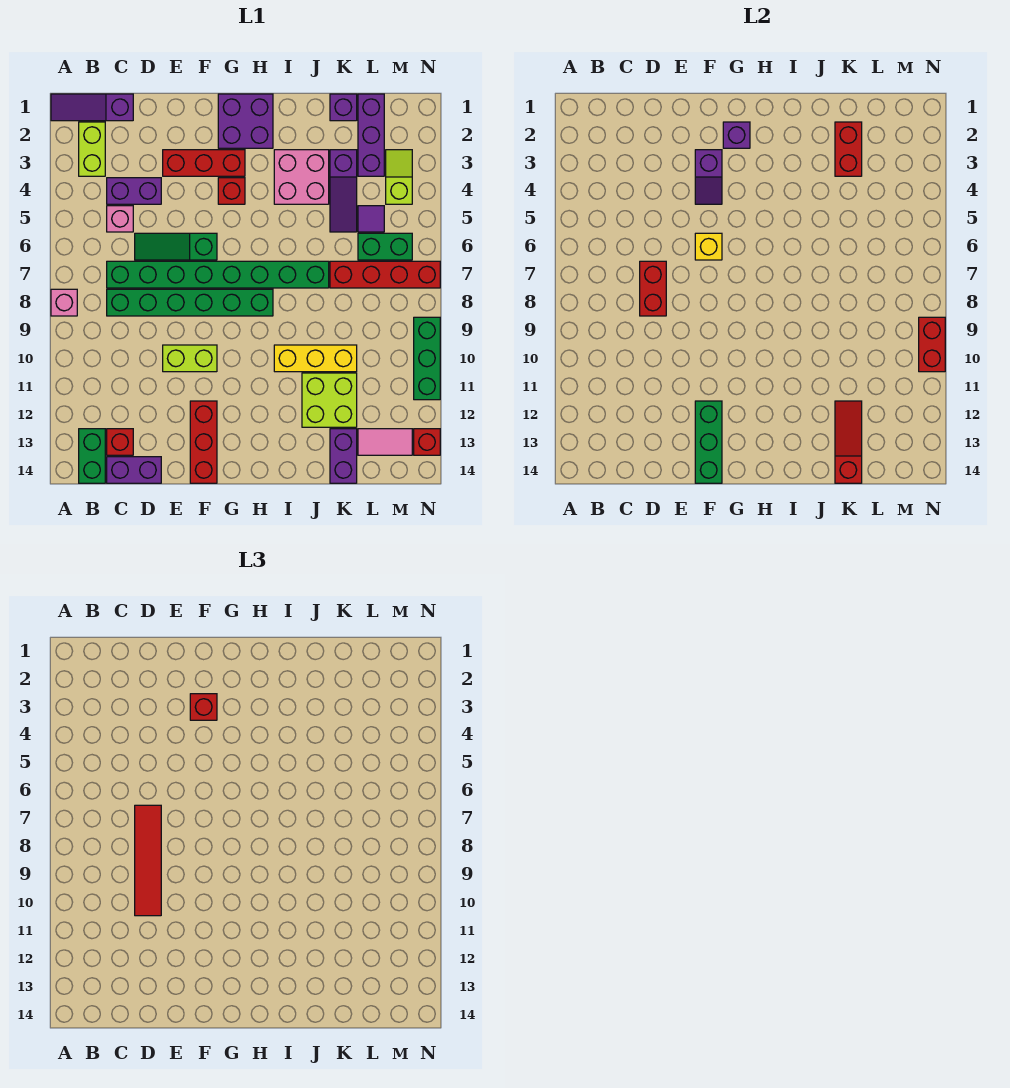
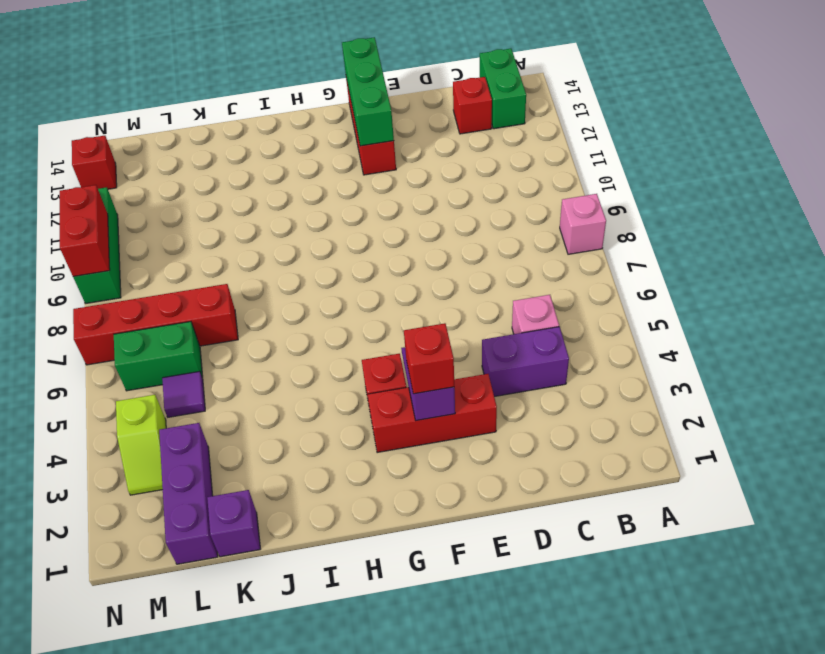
none -> purple 1x3 slope [51,94,133,121]
none -> lime 1x2 brick [79,122,105,176]
none -> green 1x8 brick [107,261,329,288]
none -> green 1x6 brick [107,289,273,316]

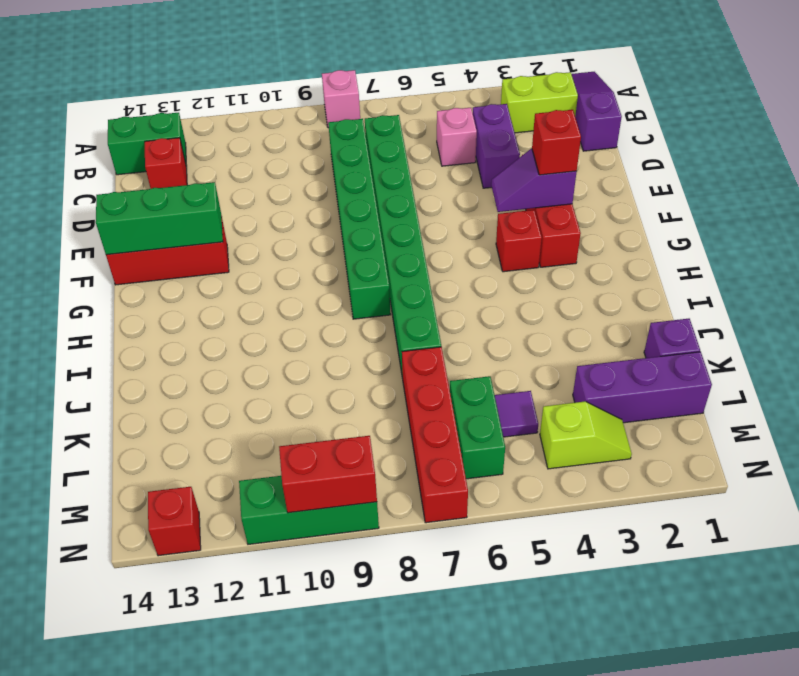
none -> purple 1x2 brick [107,457,161,483]
none -> green 1x3 slope [135,233,217,260]
none -> lime 1x2 brick [163,345,217,372]
none -> purple 2x2 brick [218,94,273,148]

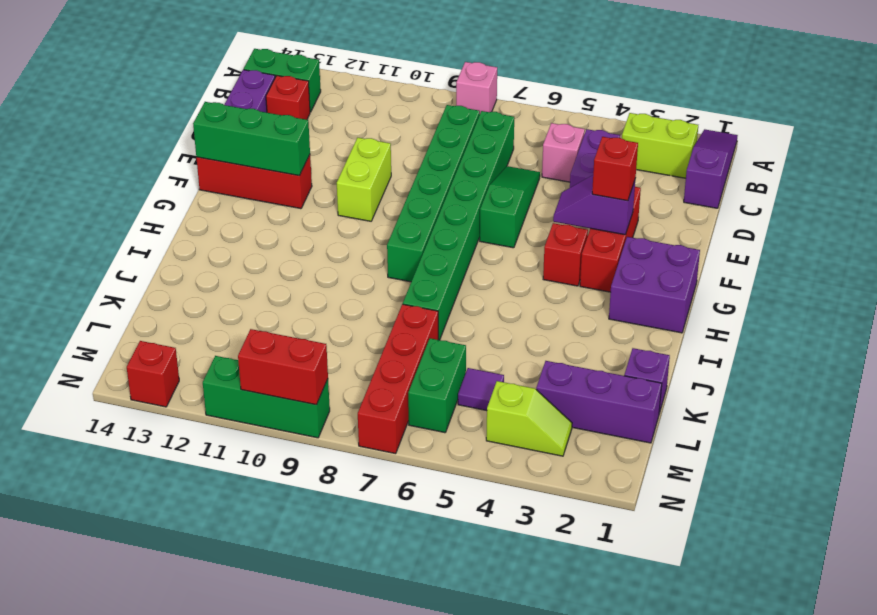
none -> pink 2x2 brick [274,150,329,204]
none -> yellow 1x3 brick [274,345,357,372]
none -> lime 2x2 brick [302,373,357,427]
none -> purple 1x3 slope [330,150,357,232]

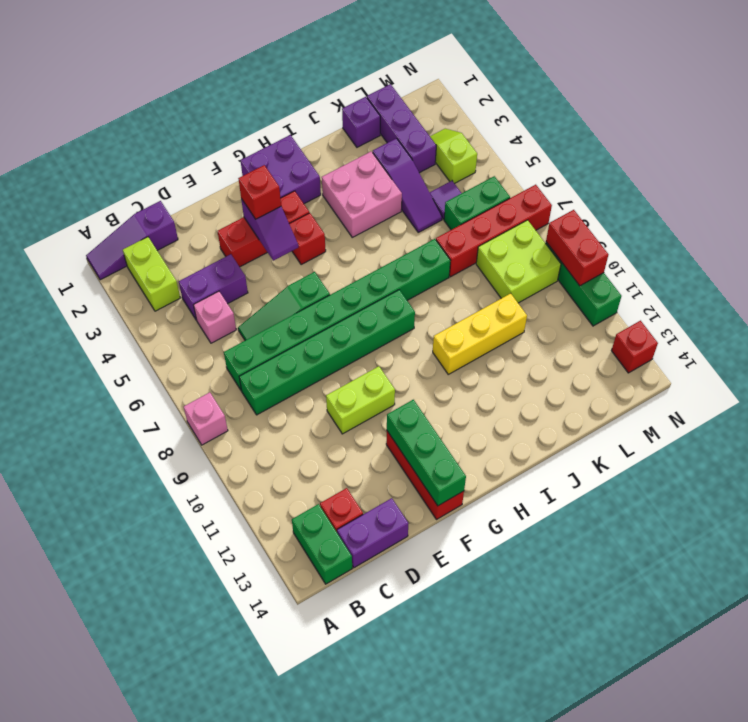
lime 2x2 brick [476,220,561,303] -> lime 2x2 brick moved to [302,373,357,427]
none -> purple 1x2 brick [330,429,357,483]
none -> pink 1x2 tile [358,429,412,455]
none -> red 1x2 brick [640,261,666,316]
none -> yellow 1x1 brick [695,233,722,260]

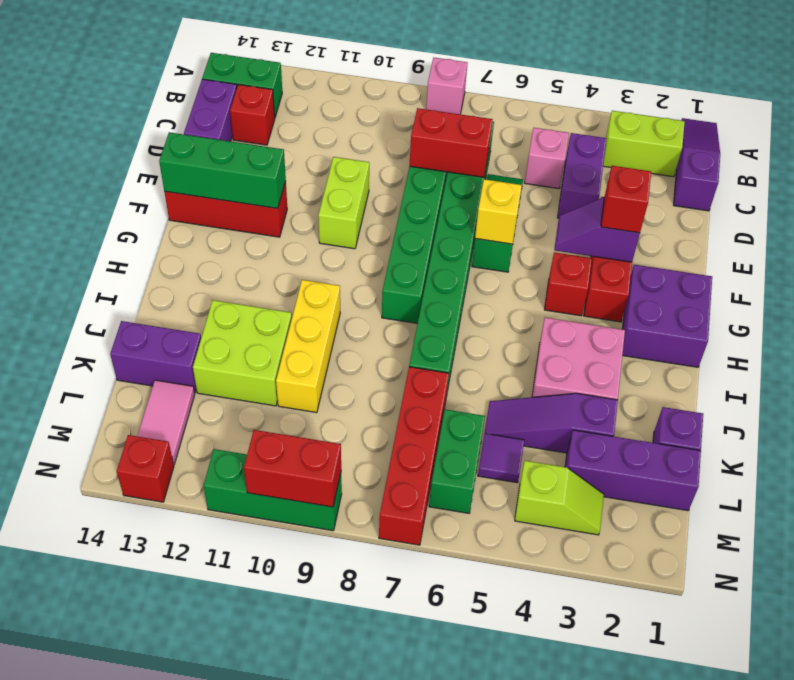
none -> purple 1x1 brick [723,122,750,148]
none -> red 1x2 brick [835,122,862,176]
none -> red 1x3 slope [835,401,862,483]
none -> red 1x4 tile [135,805,161,916]

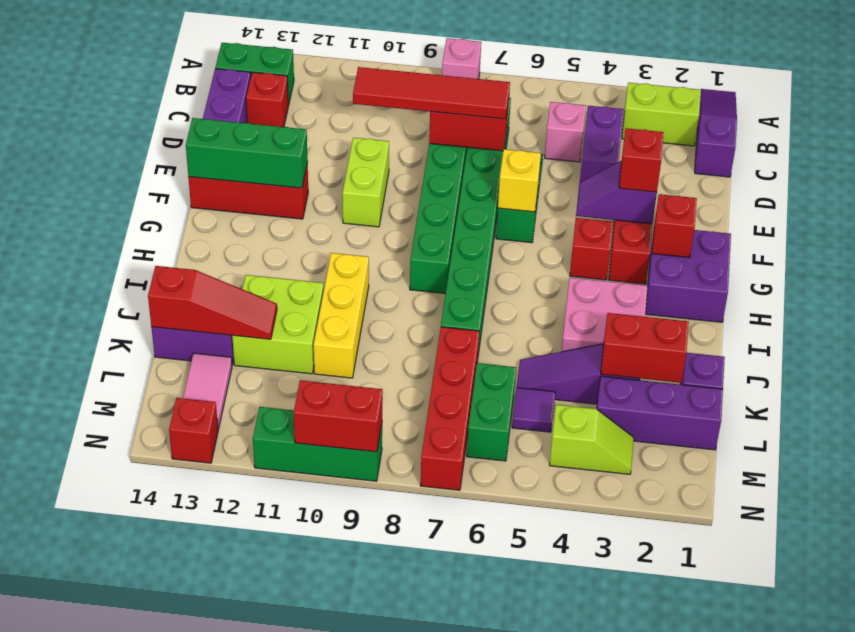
red 1x1 brick [652,194,697,258] -> purple 1x1 brick [723,122,750,148]

